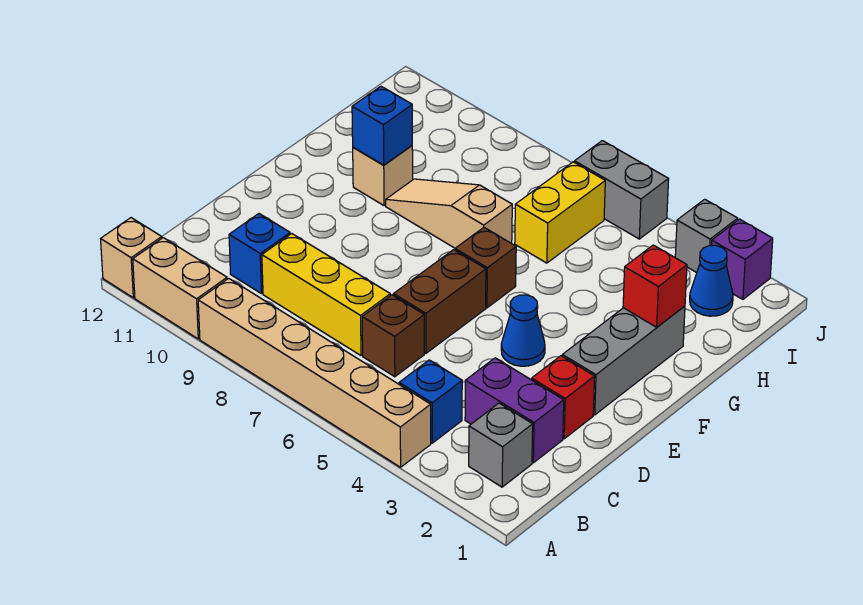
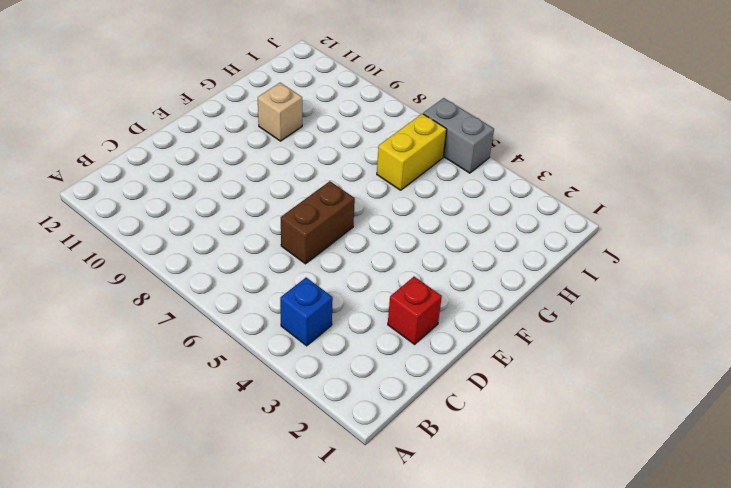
none -> tan 1x6 brick [198,278,431,467]
none -> tan 1x2 brick [133,238,227,339]
none -> tan 1x1 brick [101,218,162,298]

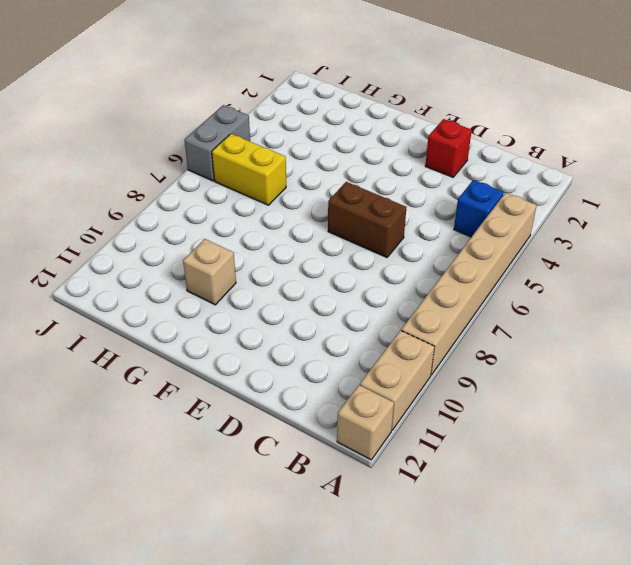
none -> grey 1x1 brick [469,403,533,487]
none -> purple 1x2 brick [465,358,564,463]
none -> brown 1x1 brick [362,295,424,377]

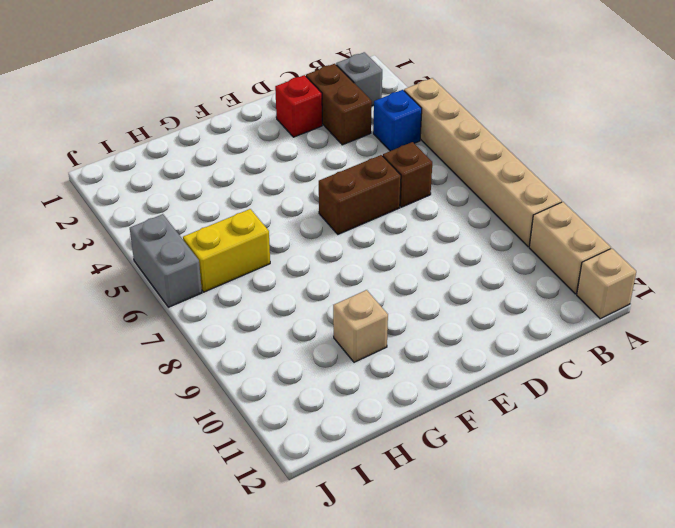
brown 1x2 brick [306,64,372,145] -> purple 1x2 brick [465,358,564,463]
none -> yellow 1x3 brick [262,234,390,356]
none -> blue 1x1 brick [229,214,290,294]
none -> grey 1x3 brick [562,306,685,415]

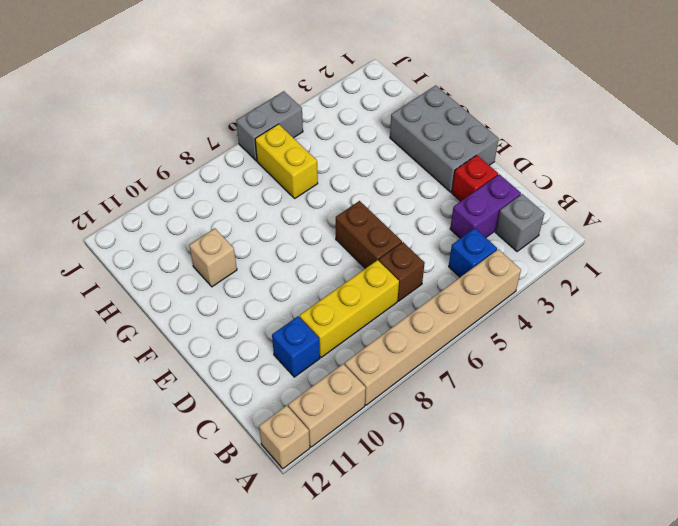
grey 2x3 brick [390,85,499,192] -> grey 1x3 brick [562,306,685,415]
none -> blue 1x1 cone [501,295,545,366]
none -> brown 1x1 brick [455,228,516,308]
none -> tan 1x3 slope [386,179,512,248]

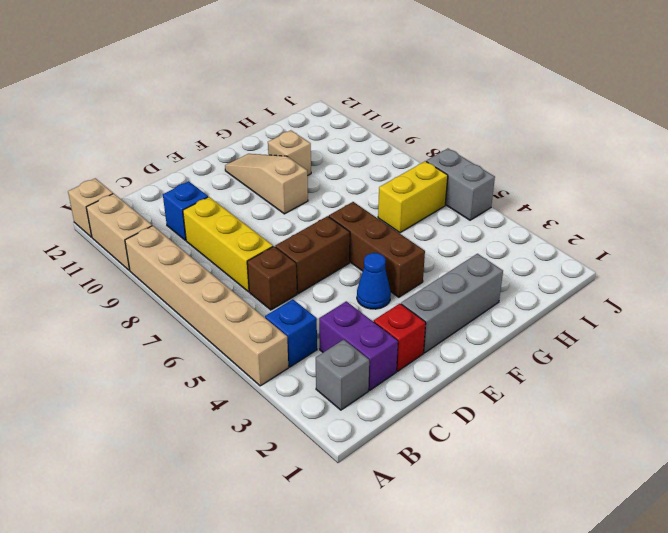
brown 1x3 brick [329,202,425,297] -> brown 1x1 brick [455,228,516,308]
tan 1x3 slope [225,154,308,214] -> tan 1x3 slope moved to [386,179,512,248]
none -> blue 1x1 cone [690,245,733,316]
none -> purple 1x1 brick [712,219,773,299]
none -> grey 1x1 brick [675,199,738,273]

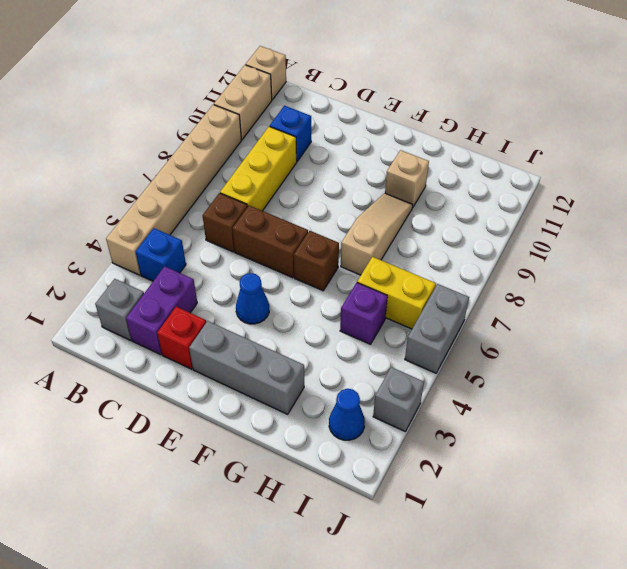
purple 1x1 brick [340,283,388,344] -> purple 1x1 brick moved to [712,219,773,299]
none -> red 1x1 brick [623,245,687,327]
none -> blue 1x1 brick [352,86,412,165]

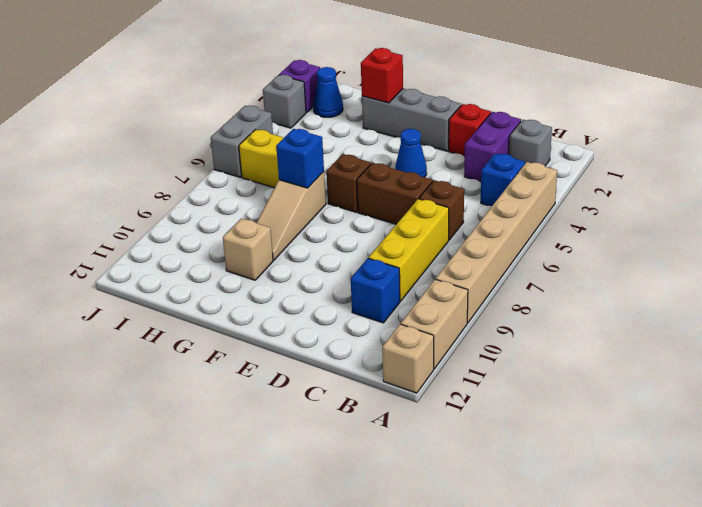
blue 1x1 brick [276,129,324,188] -> blue 1x1 brick moved to [352,86,412,165]

